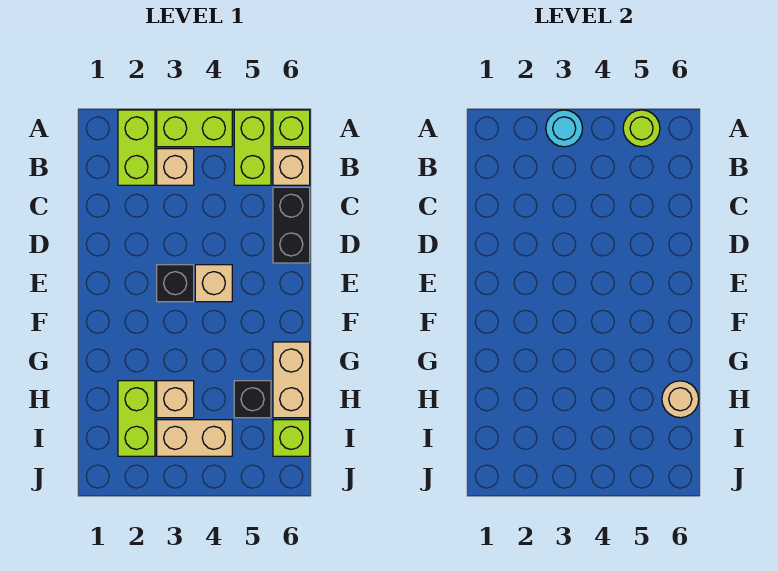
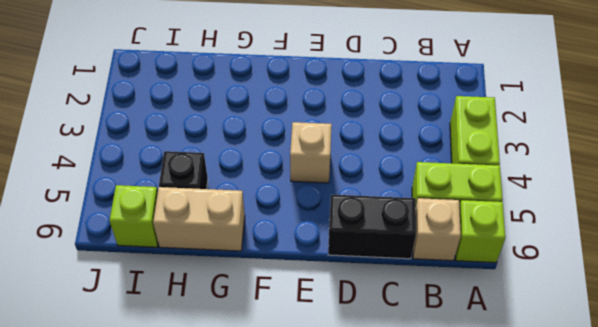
none -> lime 1x2 brick [118,110,155,185]
none -> tan 1x1 brick [157,149,194,185]
none -> black 1x1 brick [157,265,194,302]

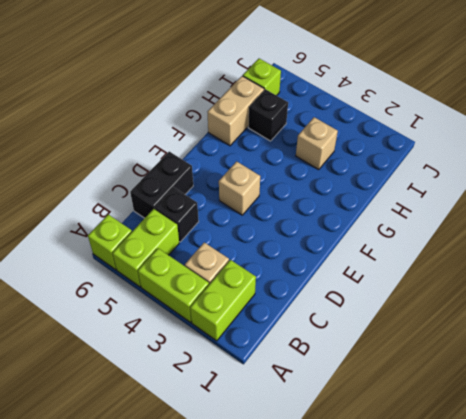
black 1x1 brick [155,187,199,242] -> black 1x1 brick moved to [157,265,194,302]
none -> tan 1x1 brick [273,149,310,185]
none -> lime 1x2 brick [118,381,155,456]
none -> tan 1x2 brick [157,420,232,456]

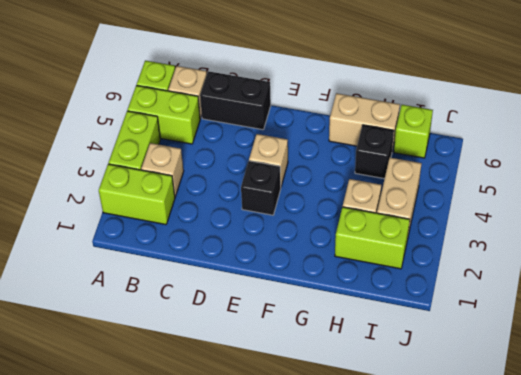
none -> cyan 1x1 round brick [546,110,583,147]
none -> lime 1x1 round brick [623,110,660,147]
none -> tan 1x1 round brick [662,381,699,418]

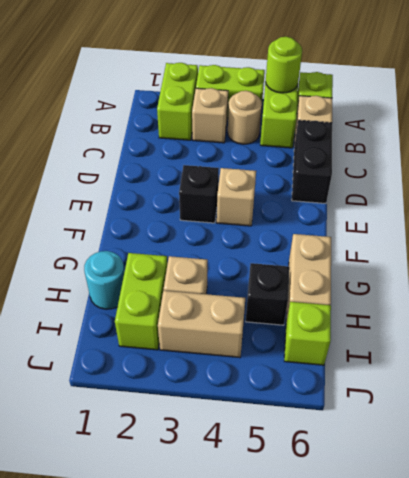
tan 1x1 round brick [228,91,262,144] -> tan 1x1 round brick moved to [662,381,699,418]
cyan 1x1 round brick [84,251,125,309] -> cyan 1x1 round brick moved to [546,110,583,147]

